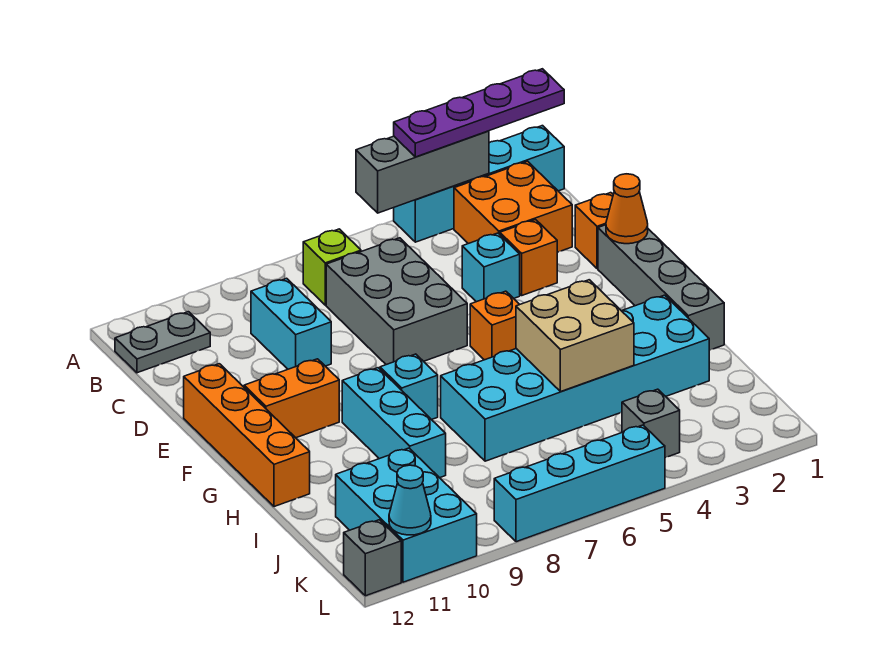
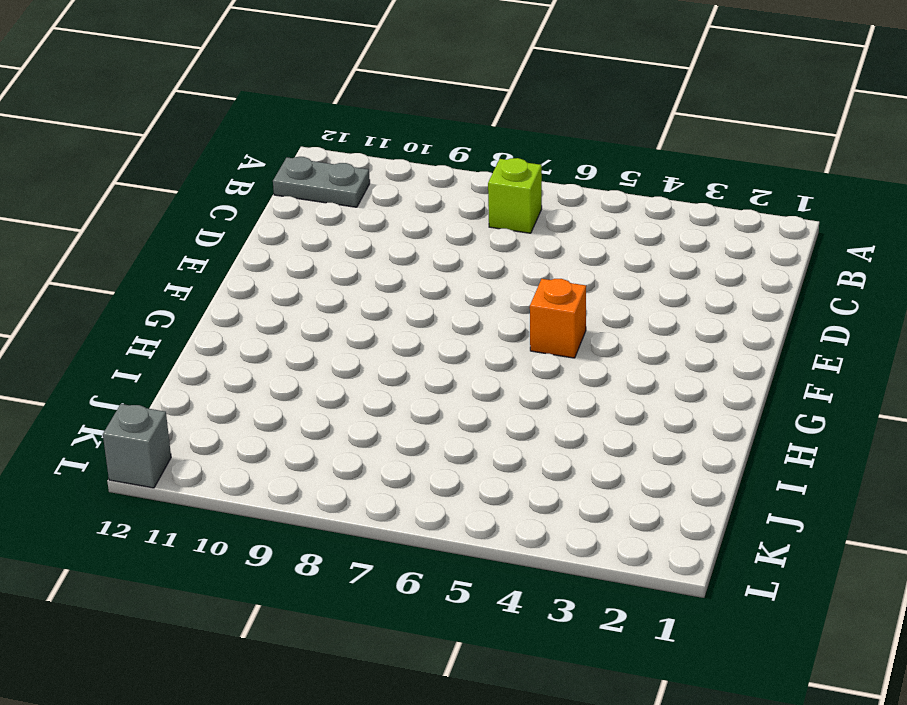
none -> cyan 1x4 brick [394,126,564,242]
none -> orange 2x2 brick [454,161,572,252]
none -> grey 2x3 brick [326,238,467,365]

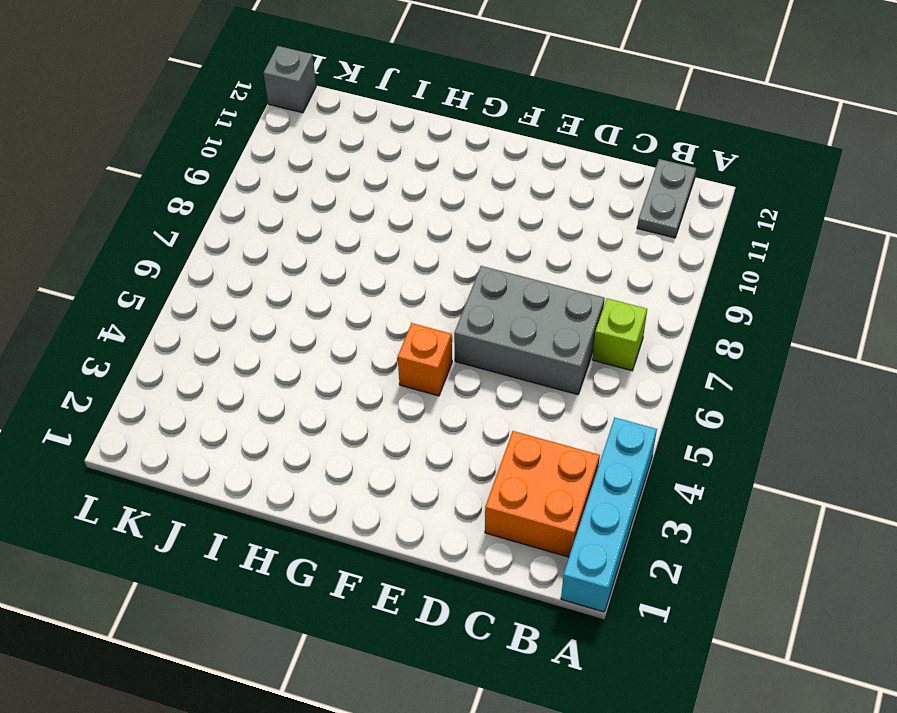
none -> cyan 1x2 brick [251,278,331,369]
none -> orange 1x1 brick [575,193,613,268]
none -> orange 1x1 brick [500,220,557,295]

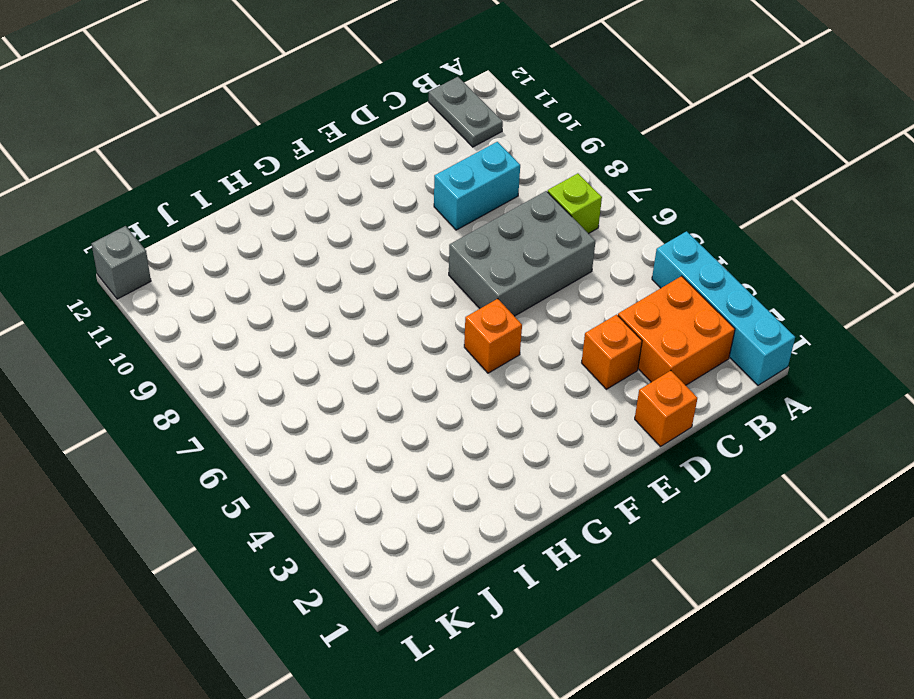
none -> cyan 1x1 brick [462,233,520,302]
none -> grey 1x4 brick [598,225,724,350]
none -> orange 1x4 brick [184,364,310,507]

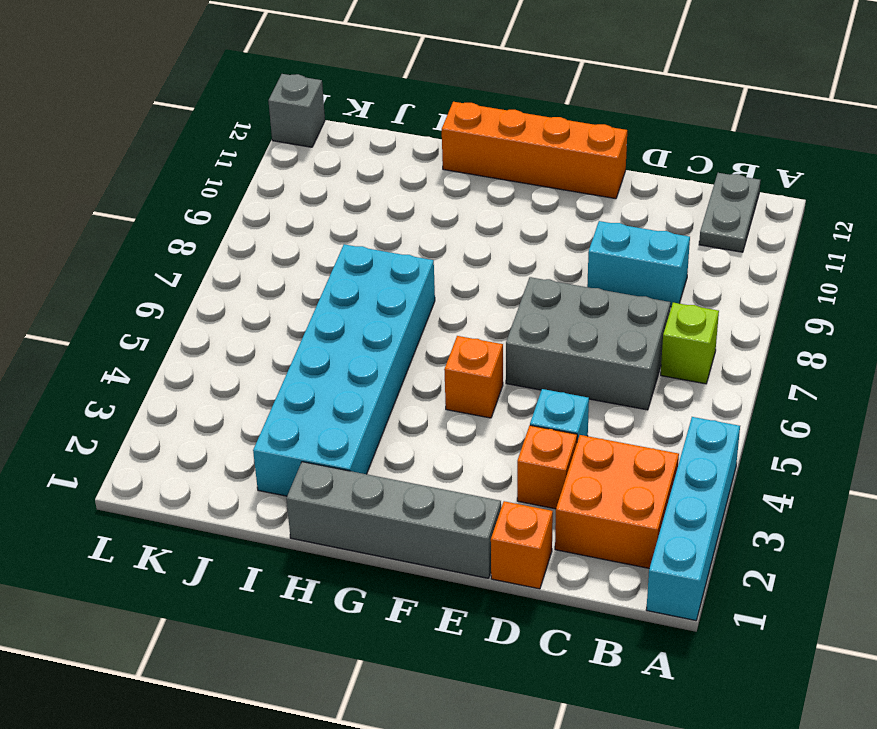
none -> orange 1x2 brick [244,359,339,438]
none -> cyan 1x1 brick [380,354,438,420]
none -> cyan 1x3 brick [342,368,446,478]

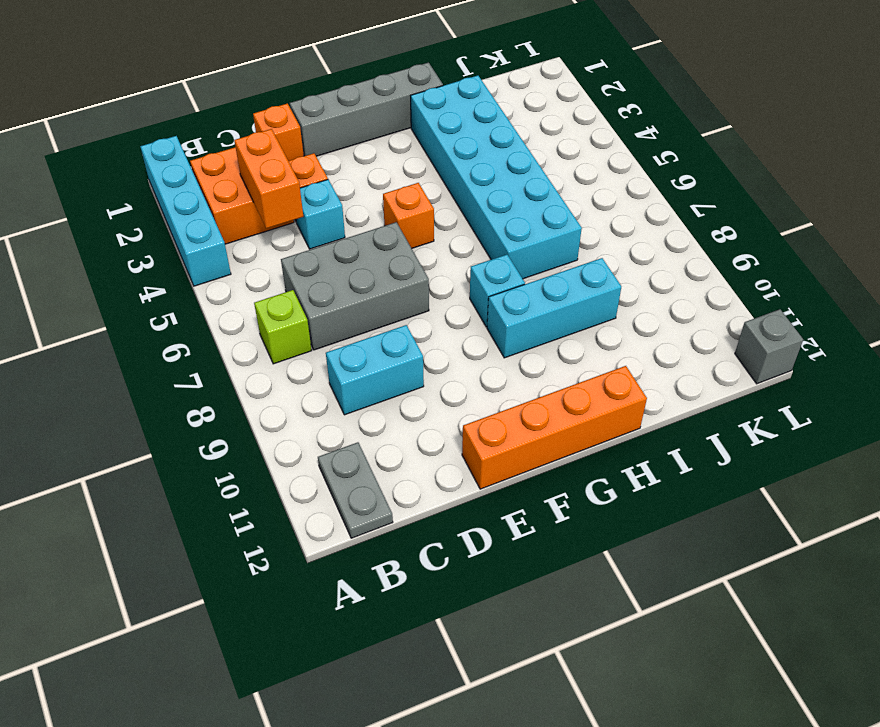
orange 1x2 brick [234,129,303,228] -> orange 1x2 brick moved to [244,359,339,438]
none -> cyan 2x3 brick [336,448,477,582]
none -> grey 1x1 brick [622,389,680,458]
none -> cyan 1x4 brick [494,425,665,542]

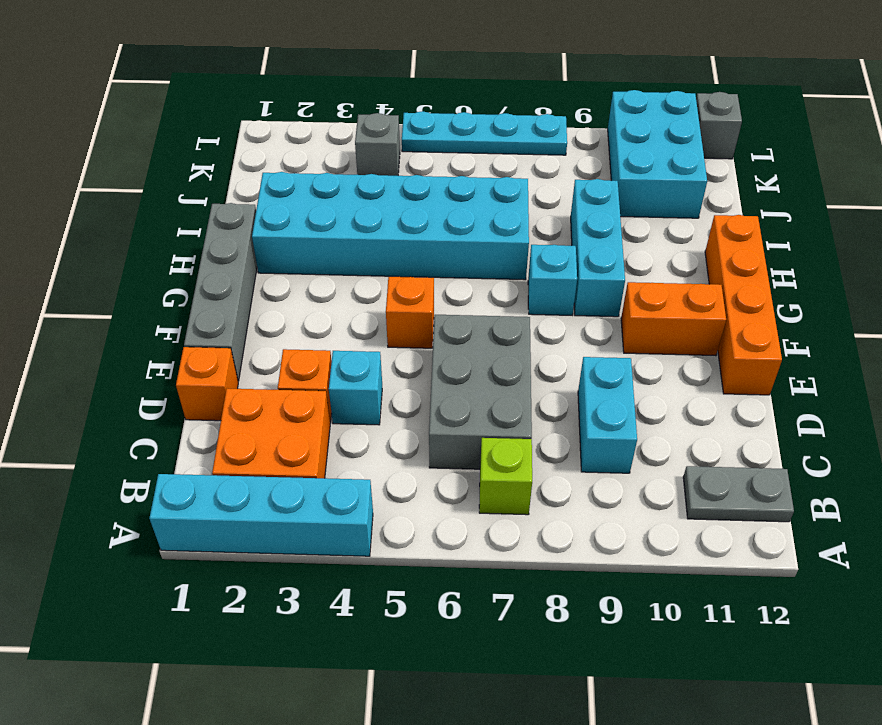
cyan 1x4 plate [402,111,567,155] -> cyan 1x4 brick [494,425,665,542]
none -> grey 1x3 brick [356,131,489,213]
none -> orange 1x1 cone [606,174,648,244]
none -> tan 2x2 brick [516,280,634,392]

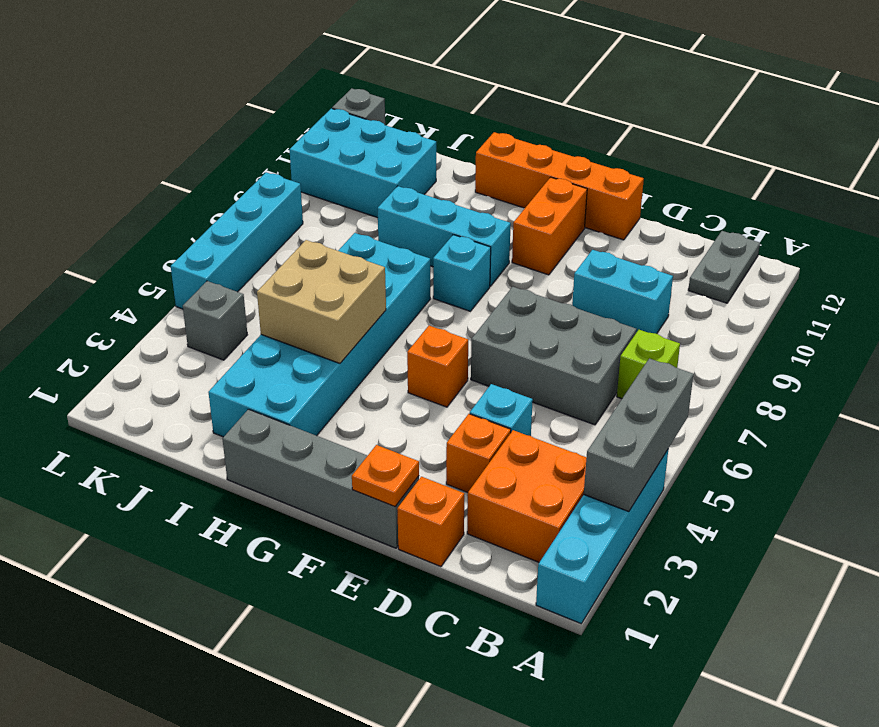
orange 1x1 plate [352,445,419,506] -> orange 1x1 cone [606,174,648,244]
none -> cyan 1x1 cone [389,465,431,535]
none -> purple 1x4 plate [394,69,564,157]

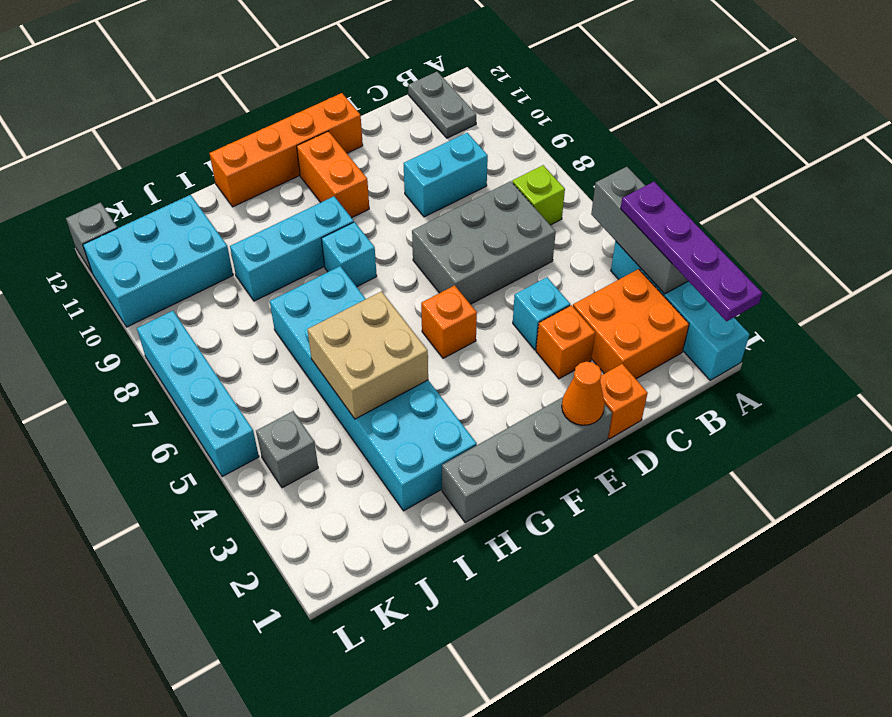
none -> cyan 1x1 cone [389,465,431,535]

